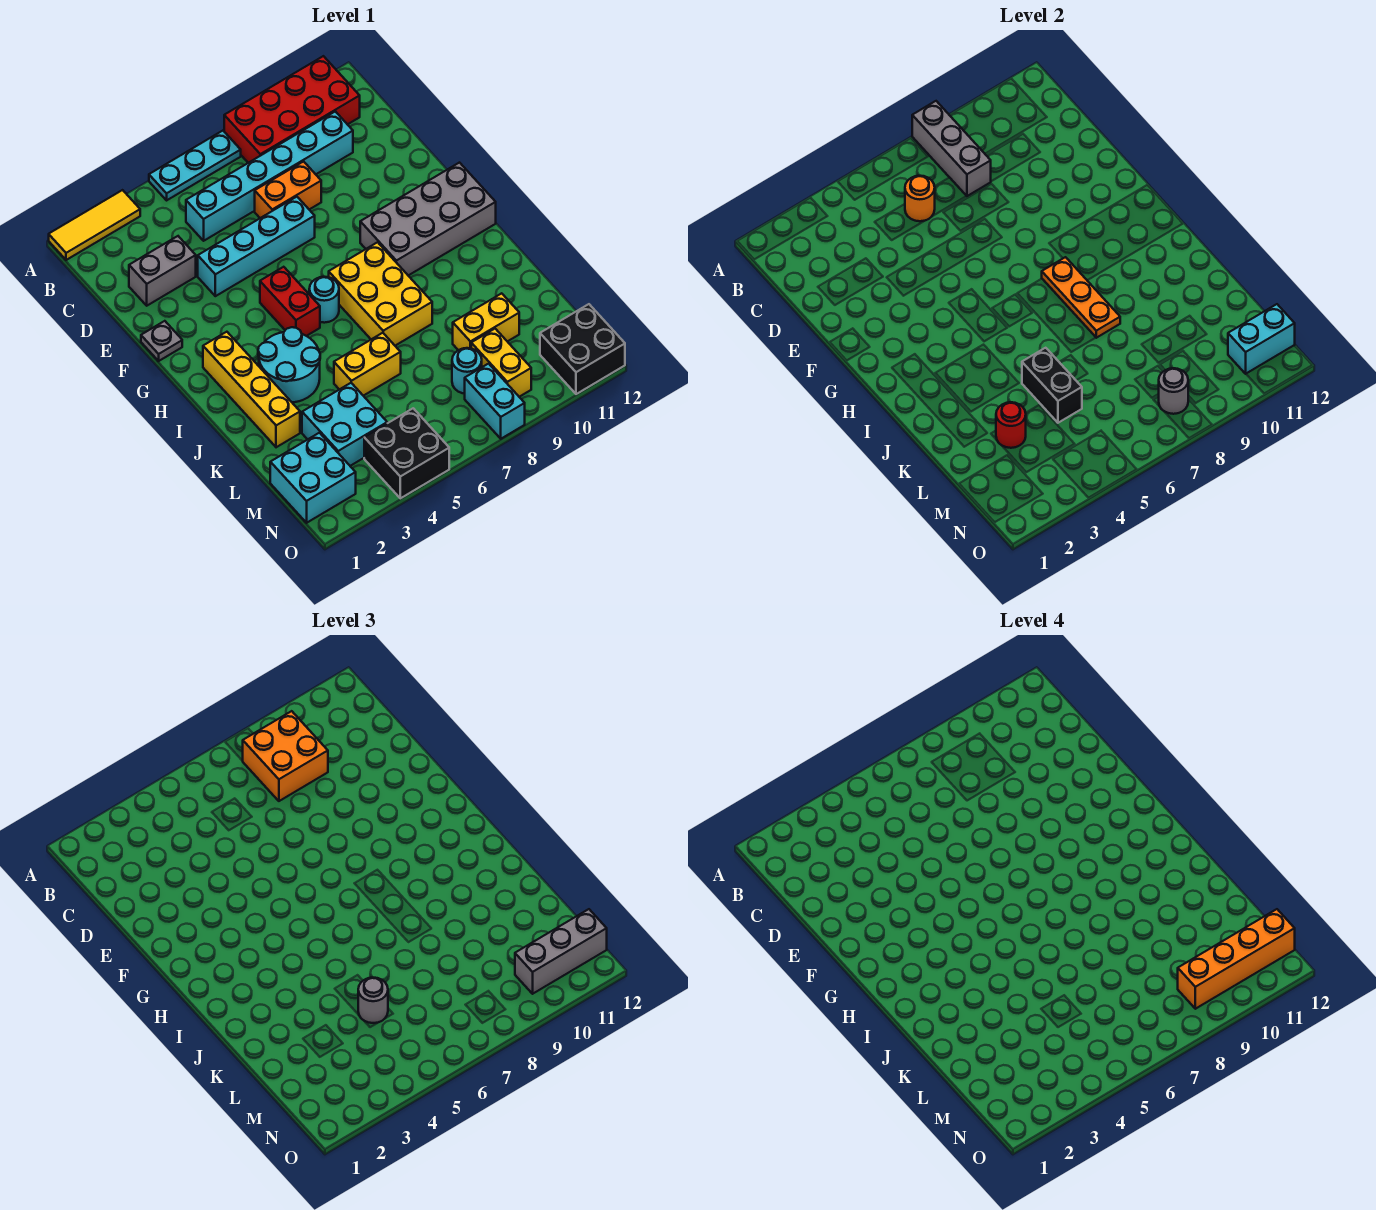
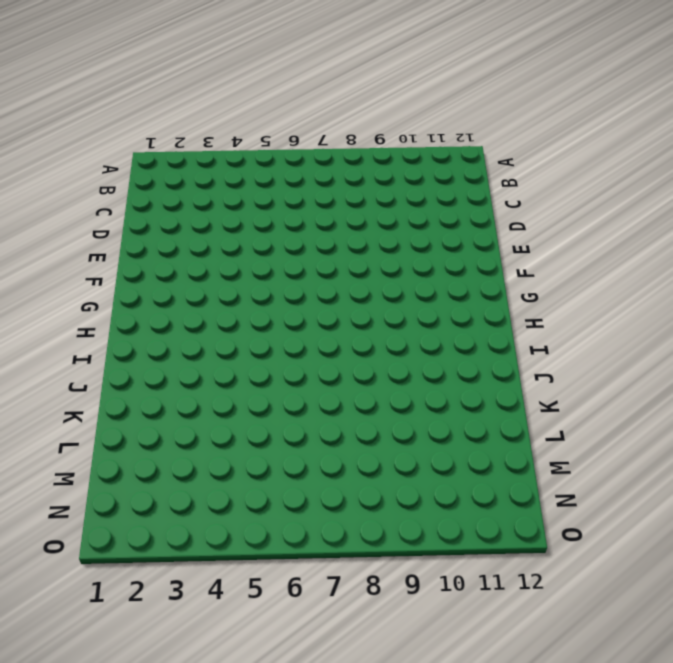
none -> yellow 1x3 tile [49,190,140,260]
none -> cyan 1x3 plate [149,131,241,200]
none -> red 2x4 brick [224,56,360,163]
none -> cyan 1x6 brick [186,111,353,241]

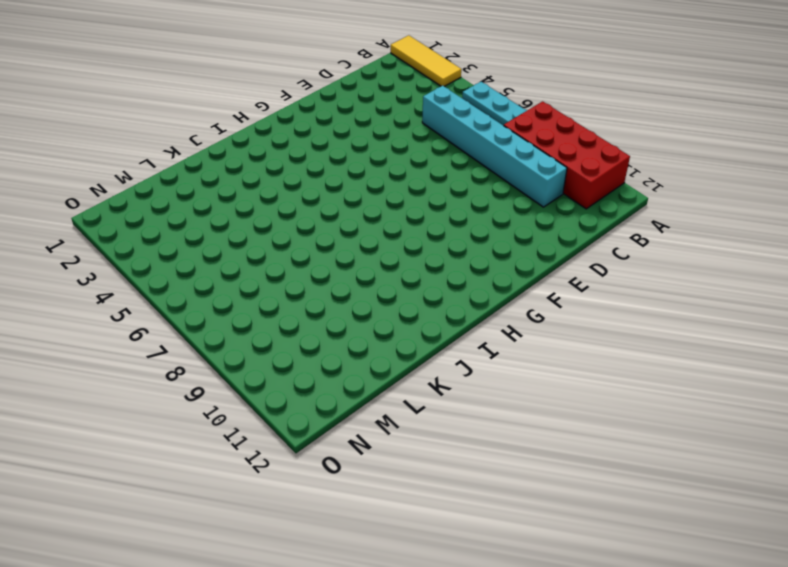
none -> grey 1x2 brick [129,236,196,306]
none -> orange 1x2 brick [255,161,321,218]
none -> cyan 1x4 brick [198,197,315,296]
none -> grey 1x1 plate [141,321,182,361]

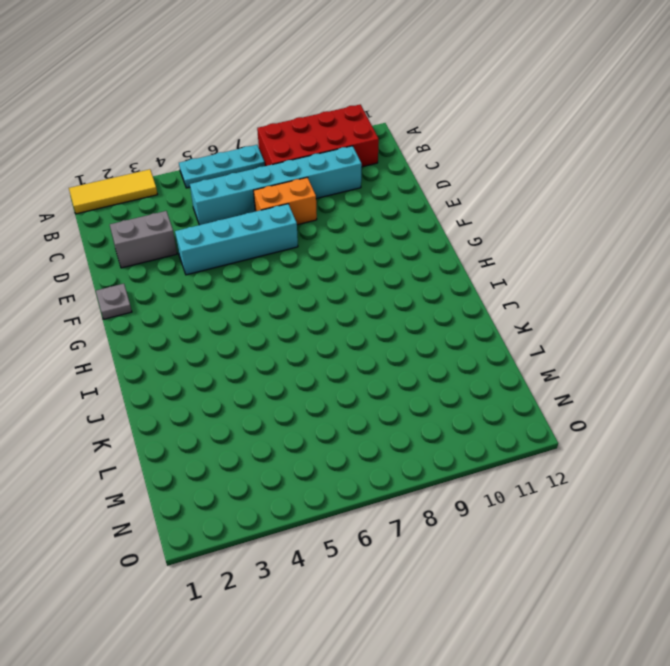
none -> red 1x2 brick [260,267,320,336]
none -> grey 2x4 brick [360,163,496,276]
none -> yellow 1x4 brick [203,332,300,447]
none -> cyan 1x1 round brick [309,277,339,323]

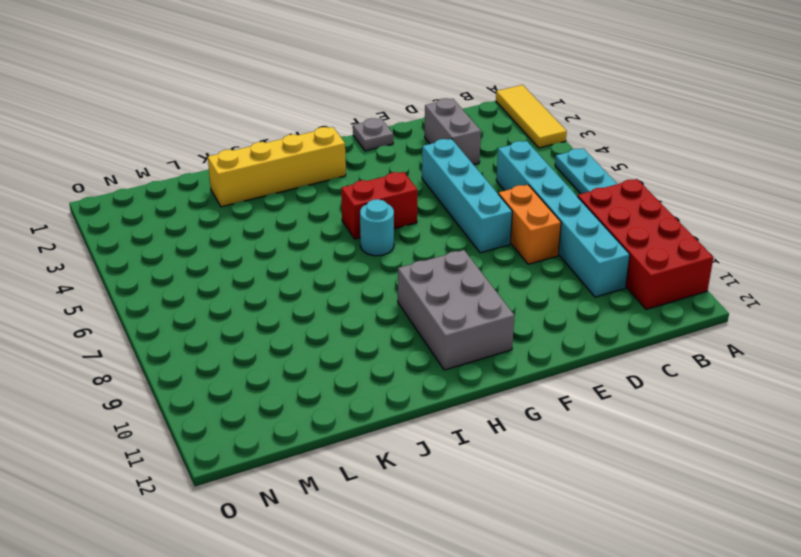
grey 2x3 brick [398,250,514,370] -> grey 2x4 brick [360,163,496,276]
none -> yellow 2x3 brick [329,242,432,346]
none -> cyan 2x2 round brick [258,327,320,402]
none -> yellow 1x2 brick [334,333,401,396]
none -> cyan 2x2 brick [302,383,387,466]

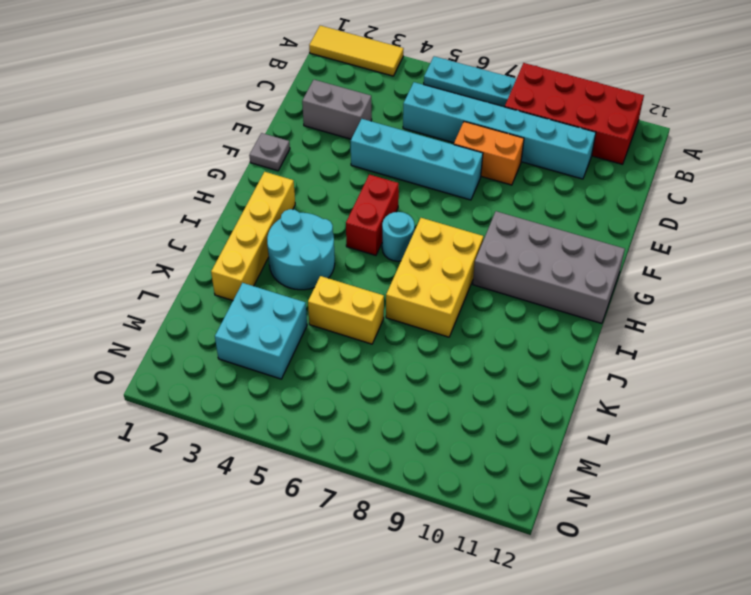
none -> yellow 1x2 brick [453,293,519,350]
none -> cyan 2x2 brick [270,433,356,523]
none -> cyan 1x1 round brick [452,348,482,394]
none -> yellow 1x2 brick [471,329,531,397]

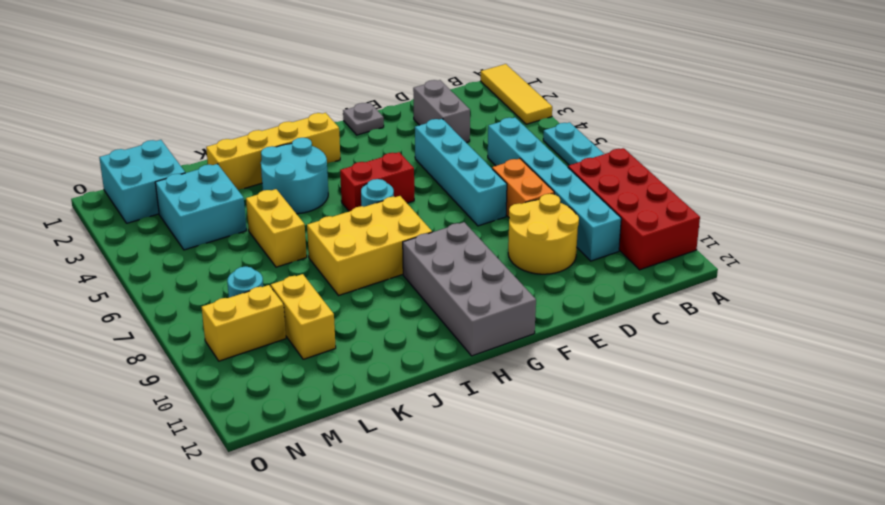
yellow 2x2 round brick [508,194,579,274] -> none
none -> black 2x2 brick [364,408,449,498]
none -> cyan 1x2 brick [465,364,525,439]
none -> black 2x2 brick [540,304,625,394]
none -> grey 1x3 brick [912,101,991,196]

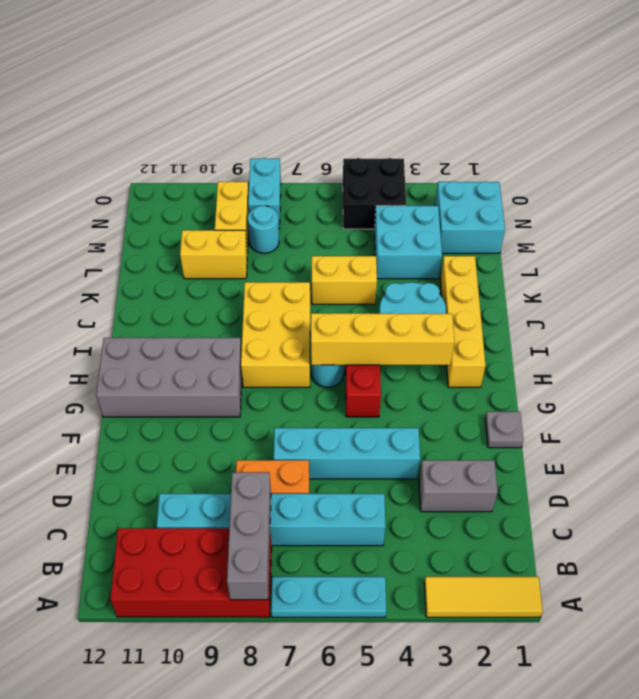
yellow 1x4 brick [311,313,454,365] -> none
none -> black 2x2 brick [540,304,625,394]
none -> orange 1x1 round brick [905,176,935,221]
none -> orange 1x3 plate [1042,257,1120,338]
none -> black 1x2 brick [1022,348,1082,423]

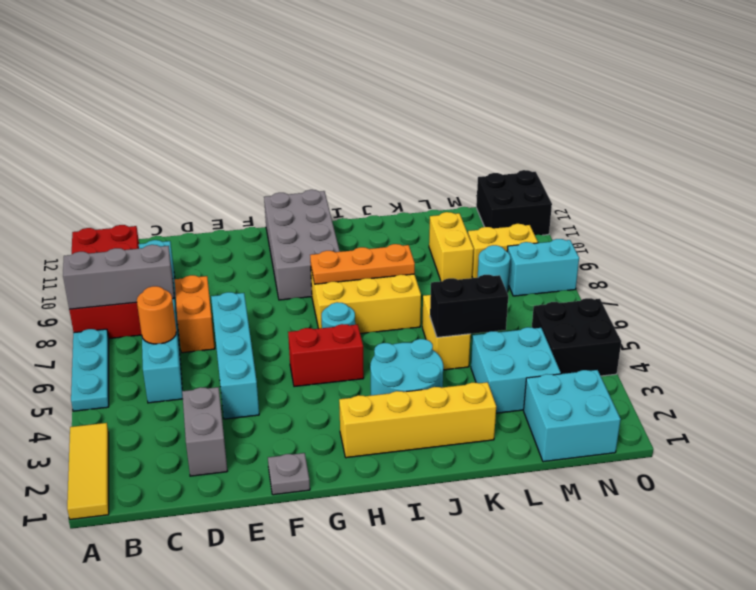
none -> red 1x1 round brick [996,402,1026,448]
none -> grey 1x1 round brick [1159,368,1188,414]
none -> cyan 1x2 brick [1228,304,1295,374]
none -> orange 2x2 brick [243,711,328,801]

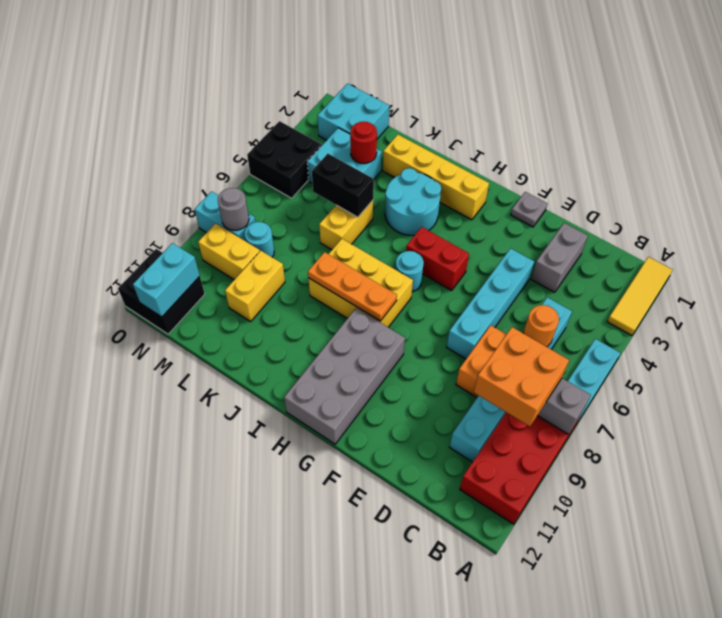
none -> grey 1x1 round brick [358,977,388,1023]
none -> grey 1x3 brick [515,909,607,994]
none -> orange 1x4 brick [1178,909,1295,1009]

